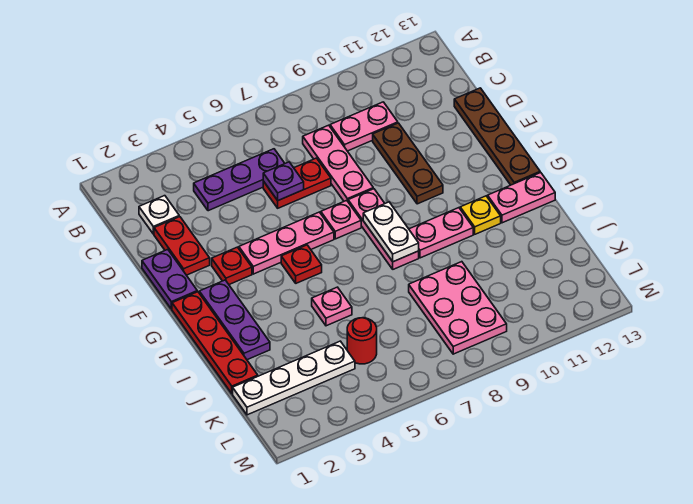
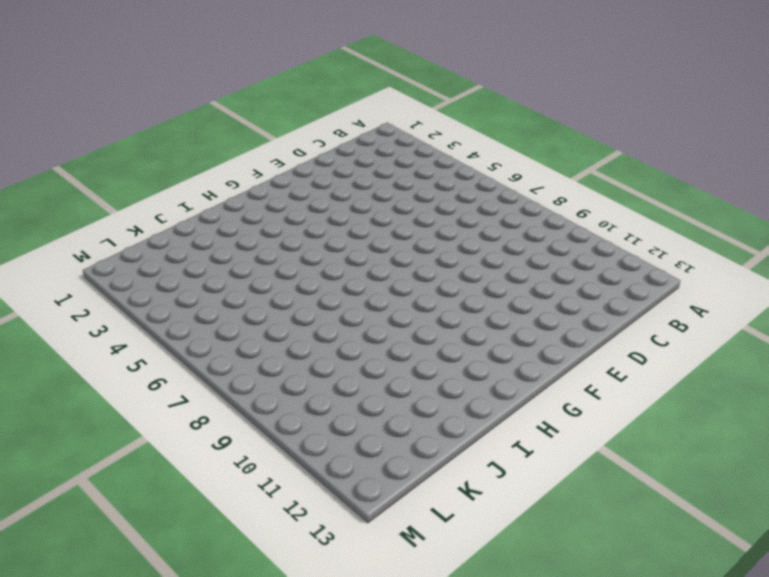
none -> white 1x1 plate [139,196,179,234]
none -> purple 1x3 plate [194,149,285,211]
none -> pink 1x3 plate [303,125,373,201]

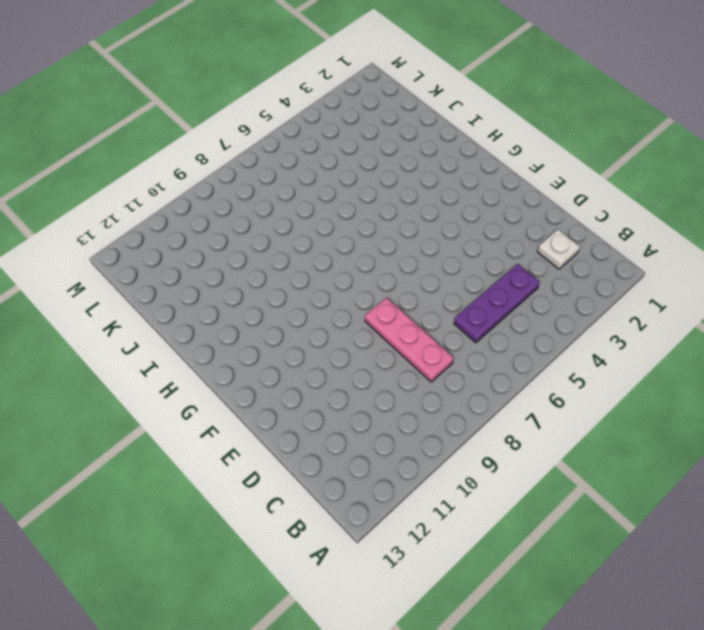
none -> pink 1x2 plate [330,102,398,151]
none -> red 1x2 plate [154,217,210,275]
none -> red 1x2 plate [263,158,331,208]

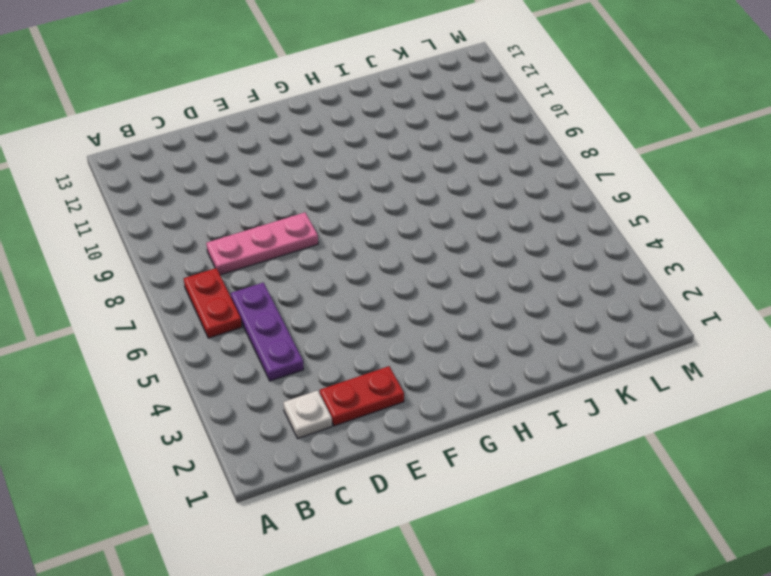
red 1x2 plate [184,268,242,338] -> red 1x2 plate moved to [263,158,331,208]
none -> pink 1x2 plate [330,102,398,151]
none -> brown 1x3 plate [373,123,443,204]
none -> brown 1x4 plate [454,88,540,185]

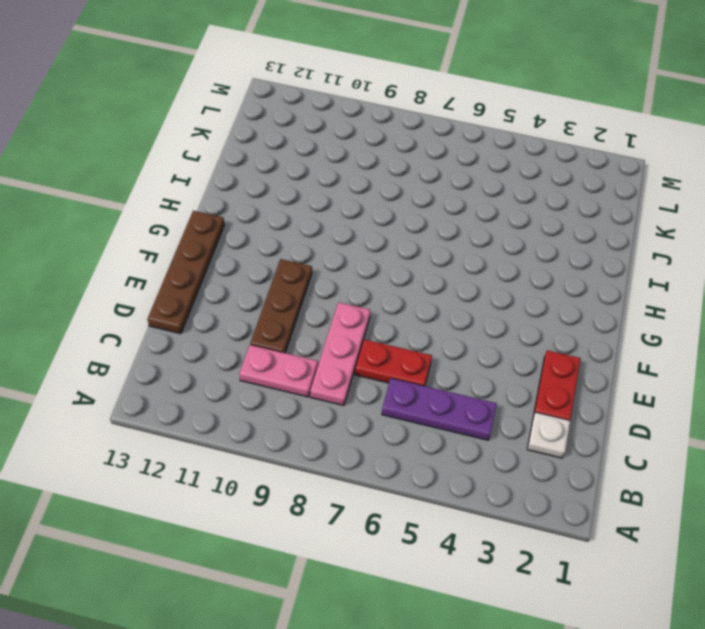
none -> purple 1x2 plate [142,249,197,309]
none -> red 1x1 plate [212,247,252,284]
none -> pink 1x3 plate [239,212,334,274]

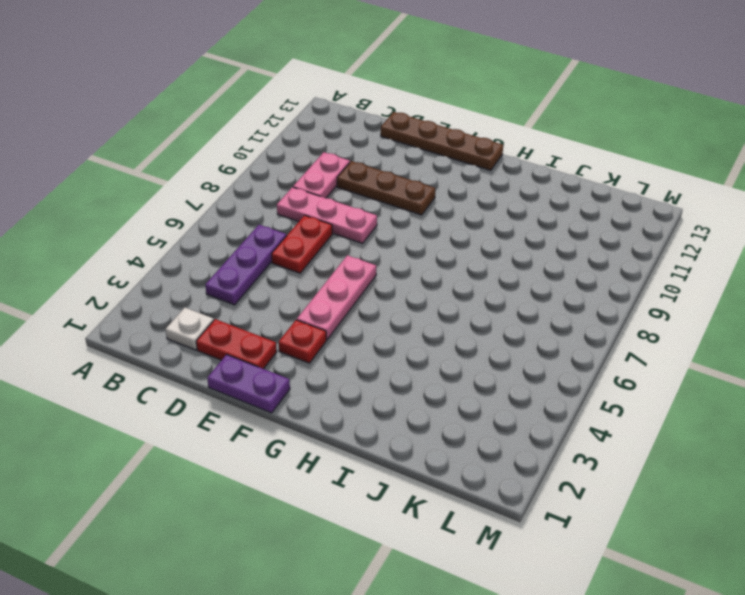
none -> pink 1x1 plate [321,200,361,239]
none -> pink 1x3 plate [348,189,419,269]
none -> red 1x4 plate [172,292,258,394]

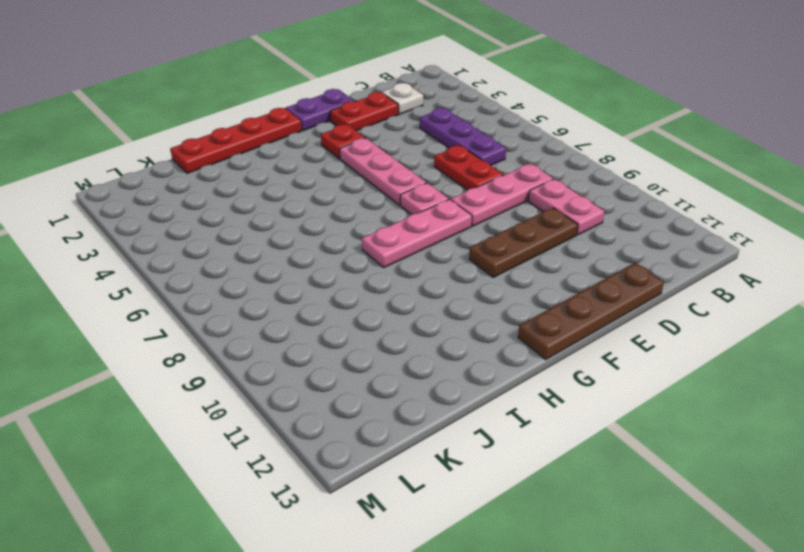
none -> purple 1x3 plate [199,280,270,360]
none -> red 1x1 plate [281,245,322,283]
none -> pink 1x2 plate [409,208,473,258]

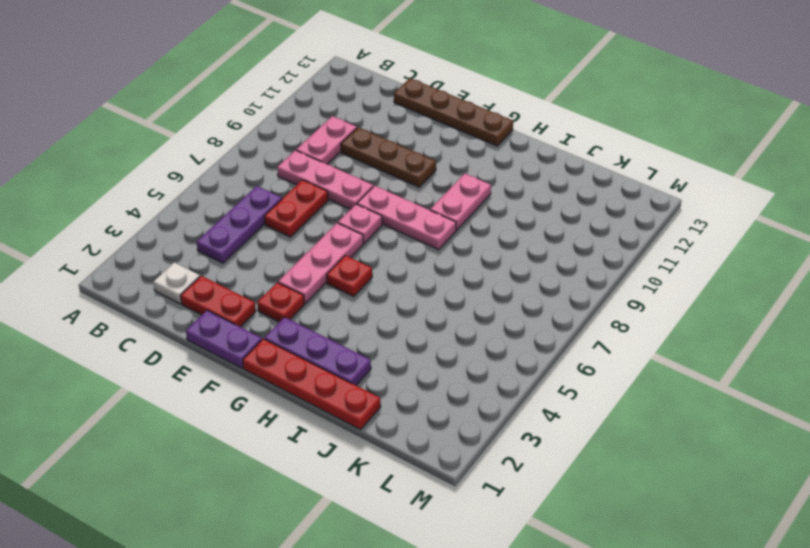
none -> yellow 1x1 plate [460,196,501,234]
none -> pink 1x2 plate [488,172,555,223]
none -> pink 1x1 plate [312,287,352,326]

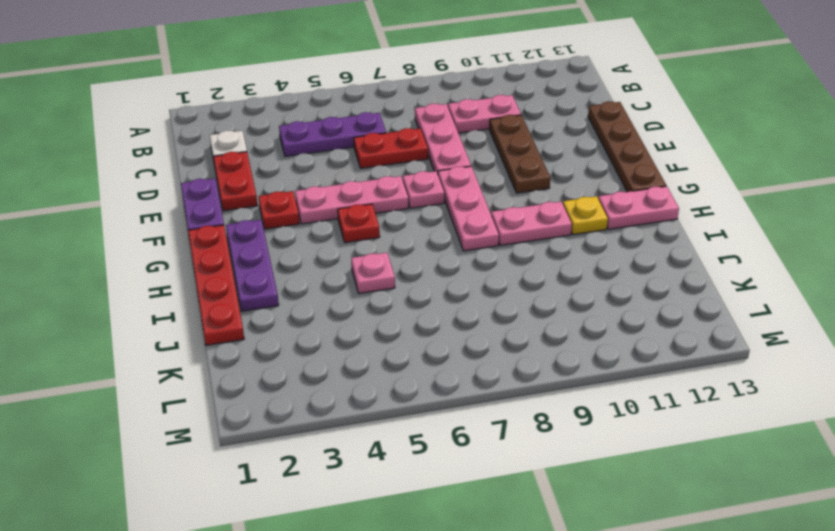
none -> pink 2x3 plate [409,262,507,354]
none -> white 1x4 plate [233,341,355,415]
none -> red 1x1 round brick [347,318,377,364]

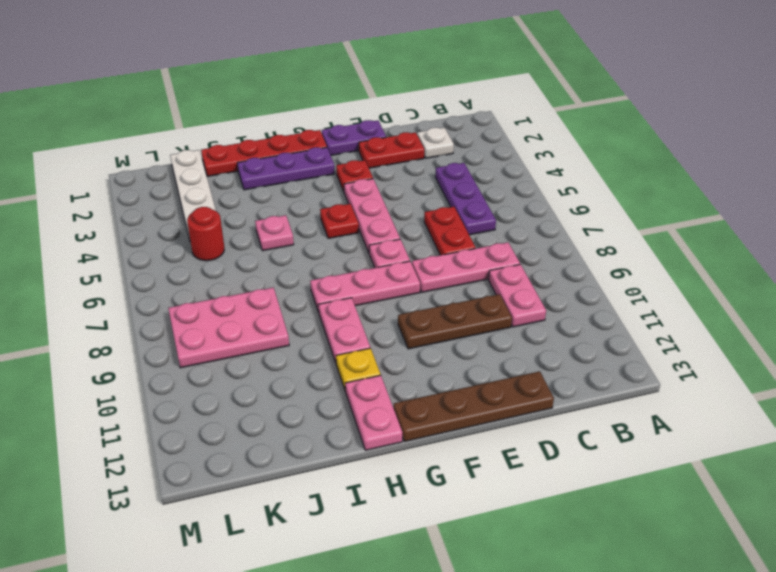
none -> purple 1x1 plate [263,162,304,200]
none -> white 1x2 plate [363,202,419,262]

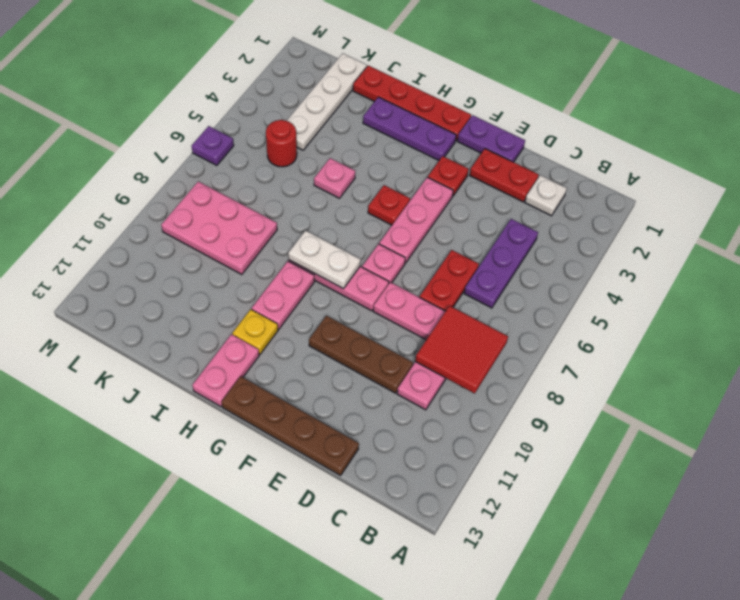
red 2x2 tile [415,306,508,394] -> none
purple 1x1 plate [192,126,234,166] -> purple 1x1 plate moved to [263,162,304,200]

